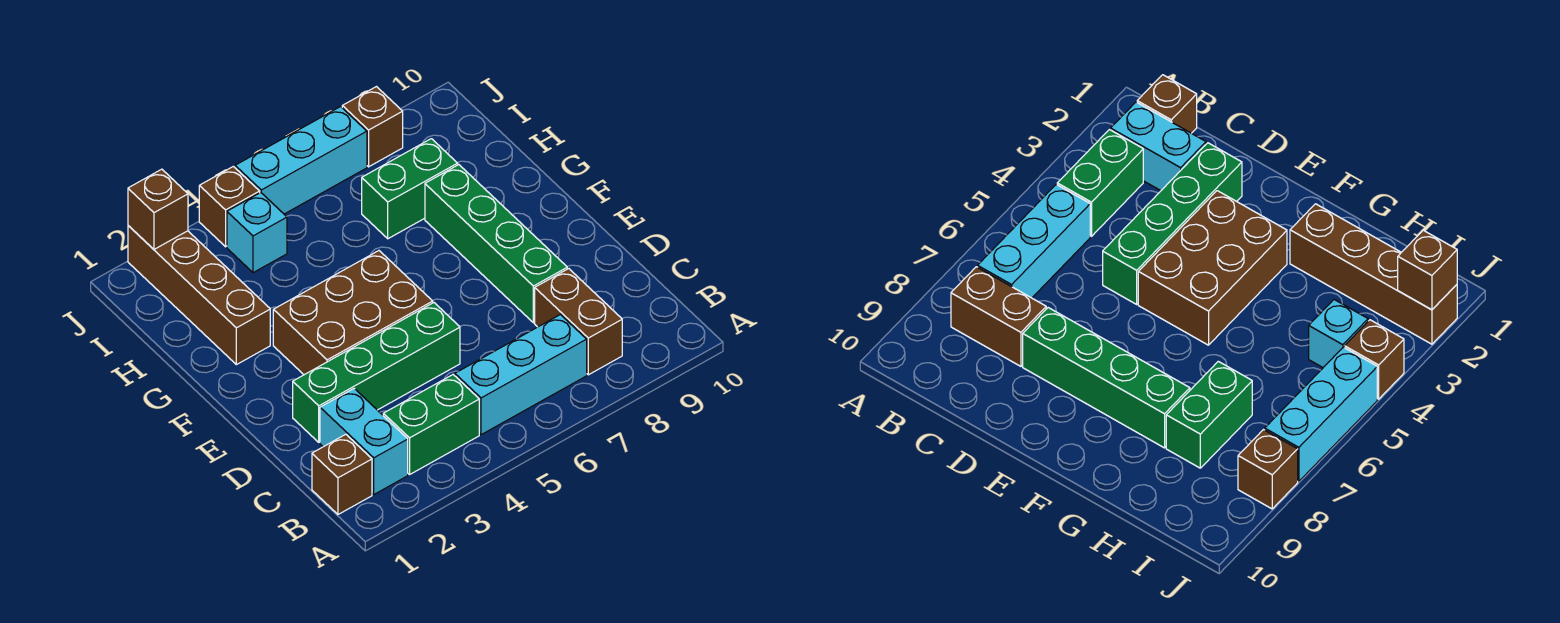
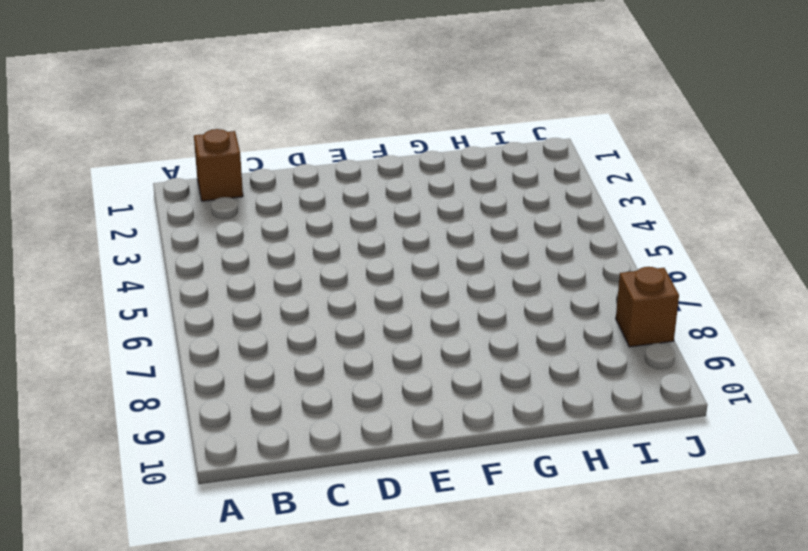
none -> cyan 1x2 brick [320,389,408,494]
none -> green 1x2 brick [383,375,479,474]
none -> cyan 1x3 brick [455,315,587,435]

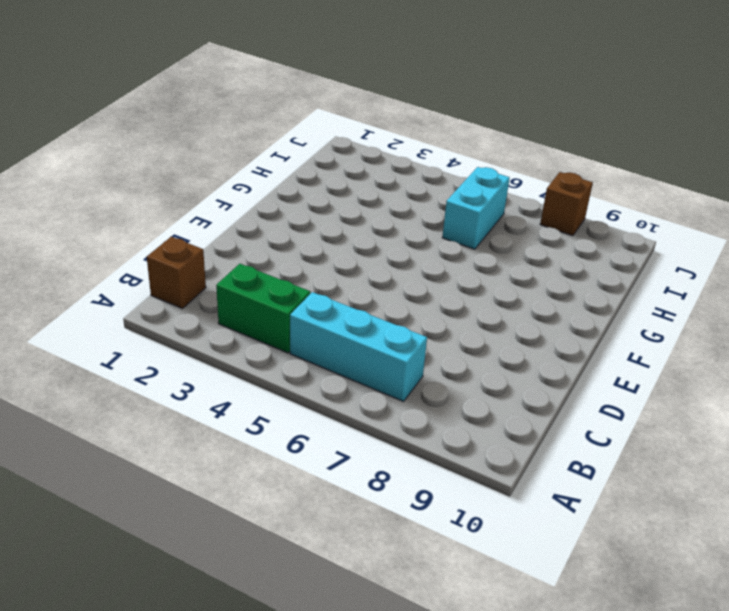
cyan 1x2 brick [442,167,510,249] -> cyan 1x2 brick moved to [320,389,408,494]
none -> brown 1x2 brick [535,269,622,375]
none -> green 1x4 brick [293,303,460,442]
none -> green 1x4 brick [425,165,567,323]

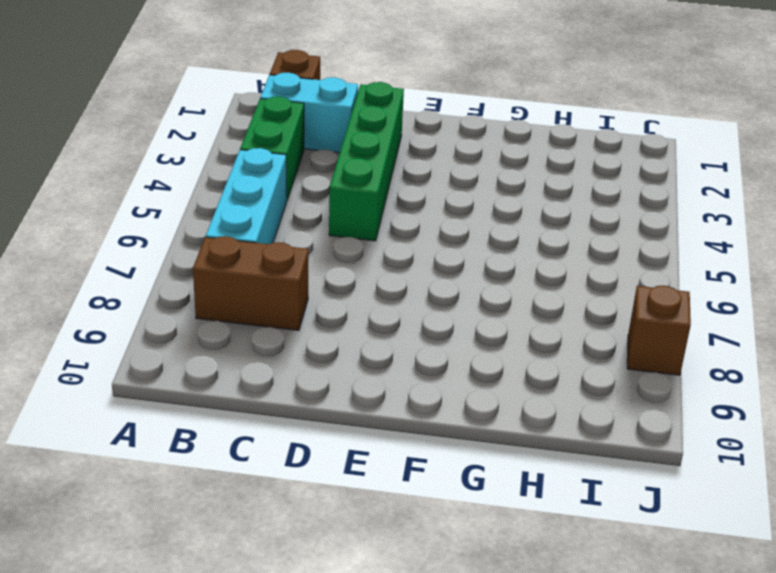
none -> green 1x4 brick [425,165,567,323]
none -> brown 2x3 brick [273,251,433,375]
none -> brown 1x4 brick [128,226,270,365]

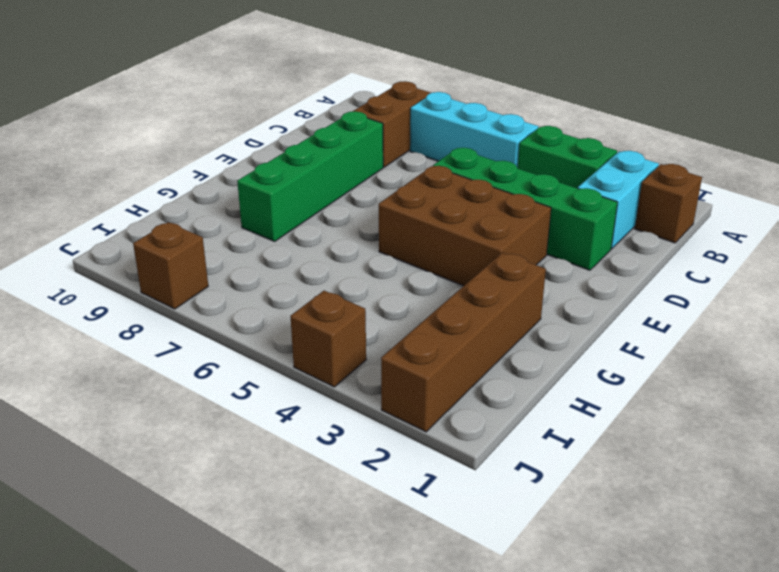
none -> green 1x2 brick [362,139,458,239]
none -> cyan 1x1 brick [227,193,287,273]
none -> cyan 1x3 brick [235,107,367,214]

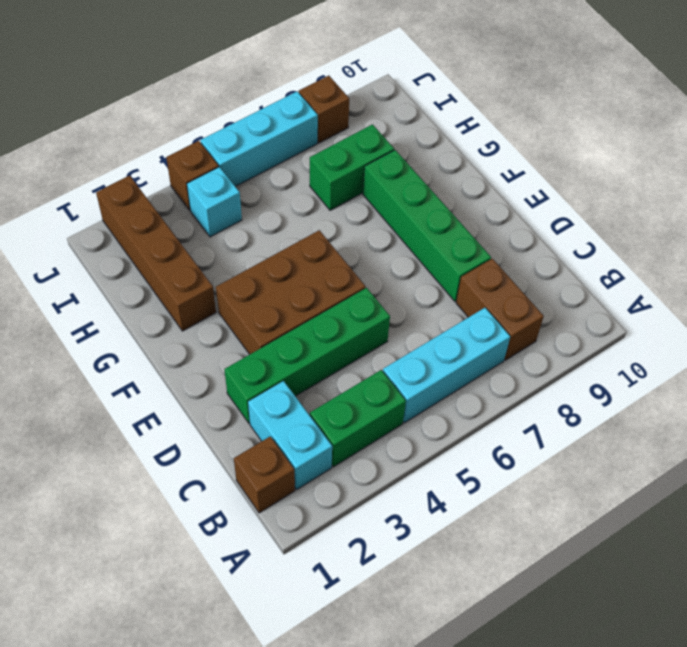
none -> brown 1x1 brick [128,169,188,249]

